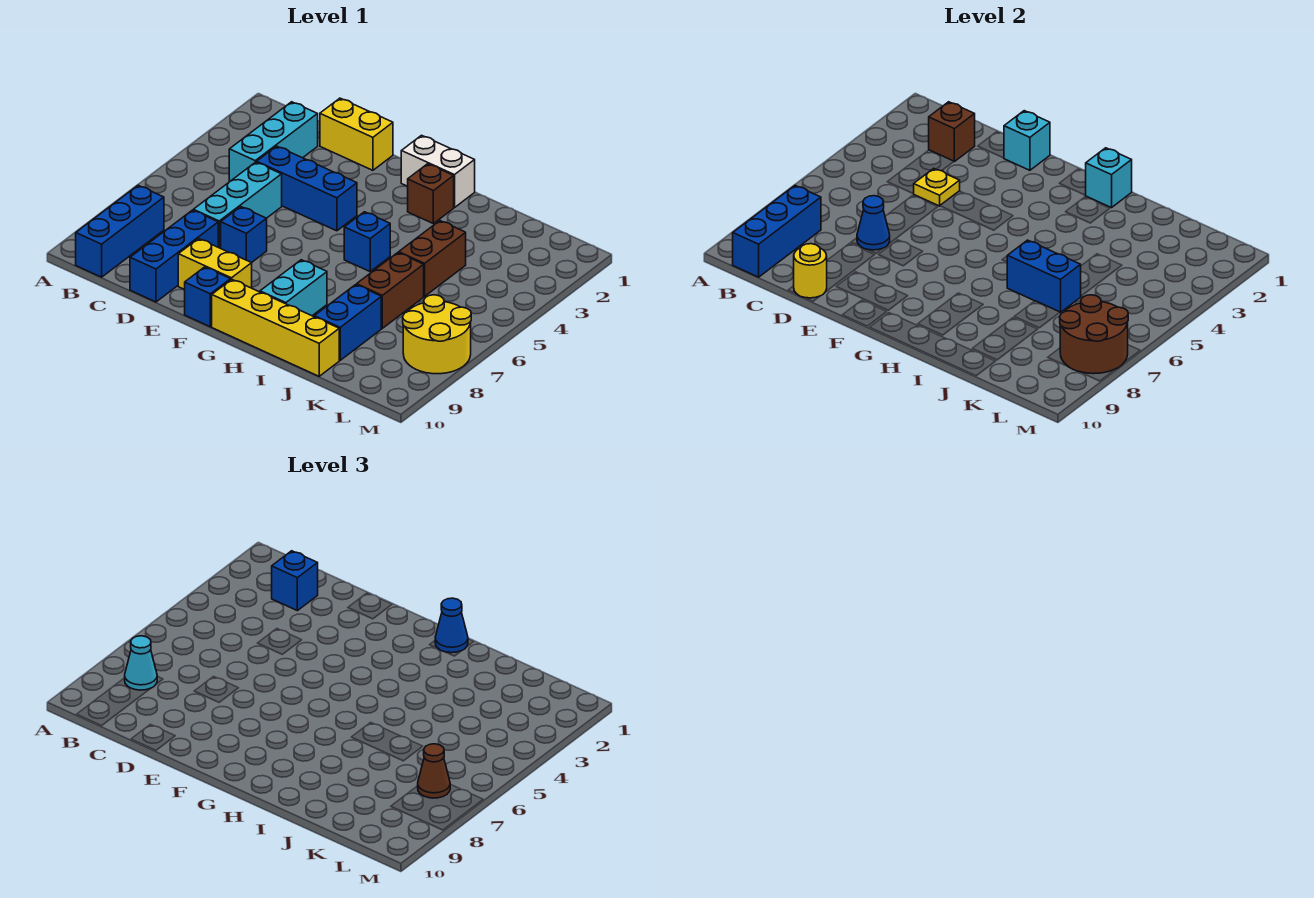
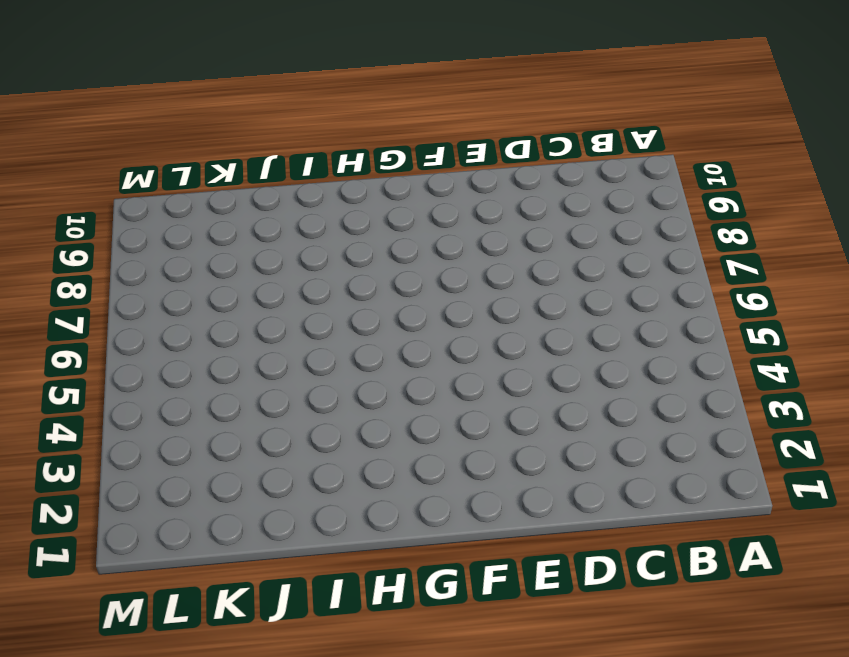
none -> blue 1x3 brick [76,186,164,277]
none -> cyan 1x3 brick [229,102,318,182]
none -> yellow 1x2 brick [320,98,393,170]
none -> blue 1x3 brick [257,146,357,231]

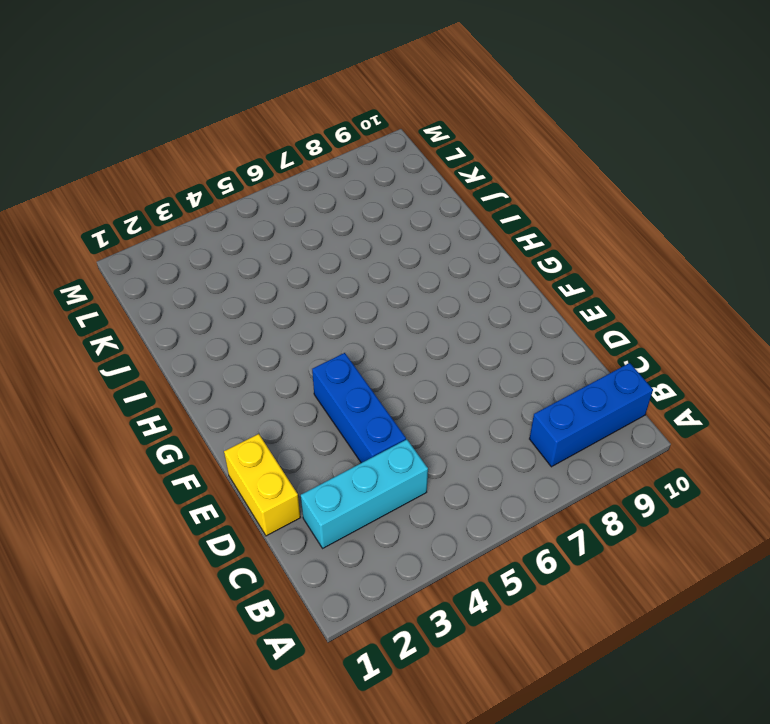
none -> cyan 1x3 brick [193,162,282,248]
none -> blue 1x3 brick [130,210,218,302]
none -> blue 1x1 brick [221,207,267,263]
none -> yellow 1x2 brick [178,239,252,290]

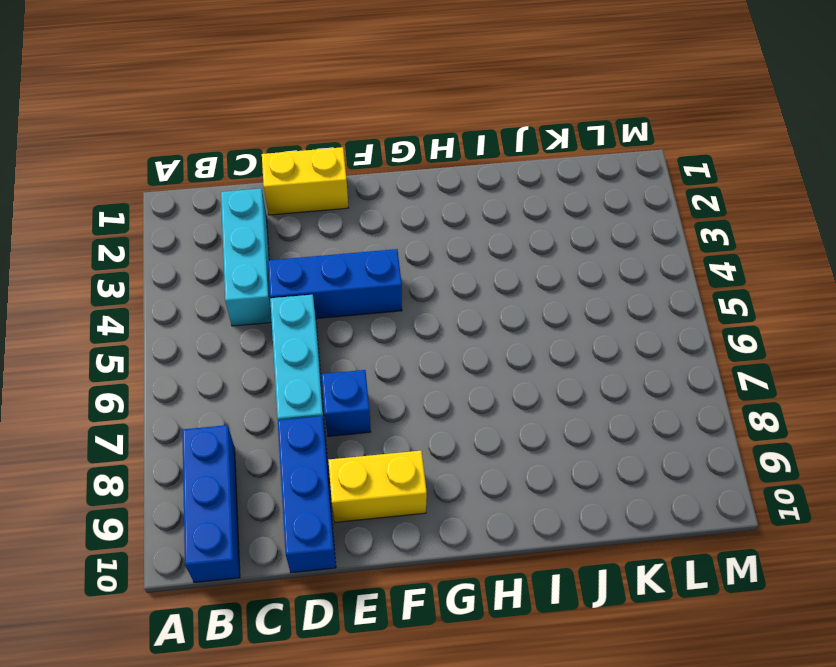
none -> blue 1x1 brick [185,267,231,327]
none -> white 1x2 brick [401,135,475,208]
none -> yellow 1x4 brick [212,280,339,376]
none -> brown 1x1 brick [408,164,454,223]

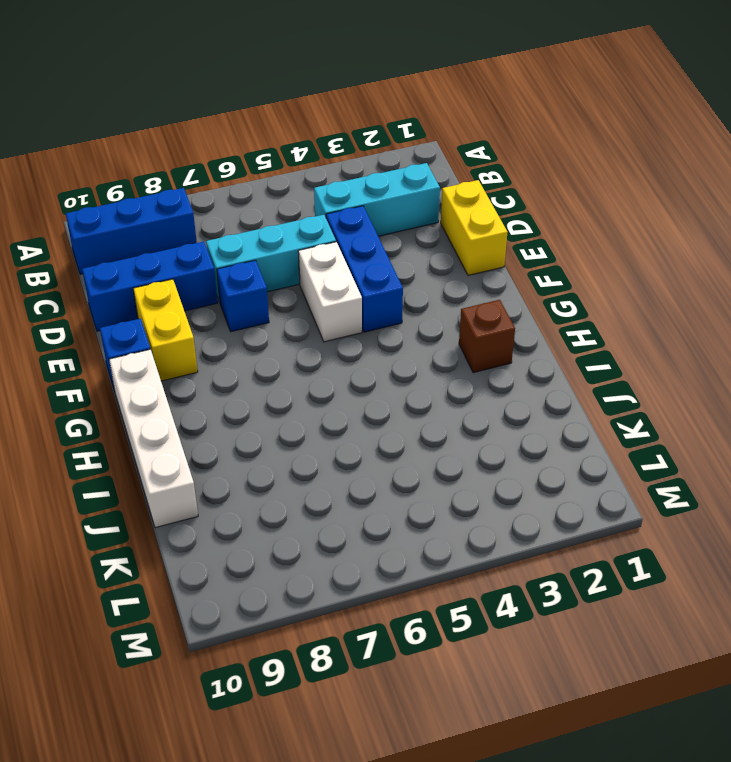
white 1x2 brick [298,242,362,342] -> white 1x2 brick moved to [401,135,475,208]
white 1x4 brick [109,349,198,528] -> yellow 1x4 brick [212,280,339,376]
none -> blue 1x1 brick [344,212,390,271]
none -> cyan 1x2 brick [260,260,327,316]
none -> brown 1x2 brick [399,221,466,296]
none -> brown 1x2 brick [357,253,424,328]

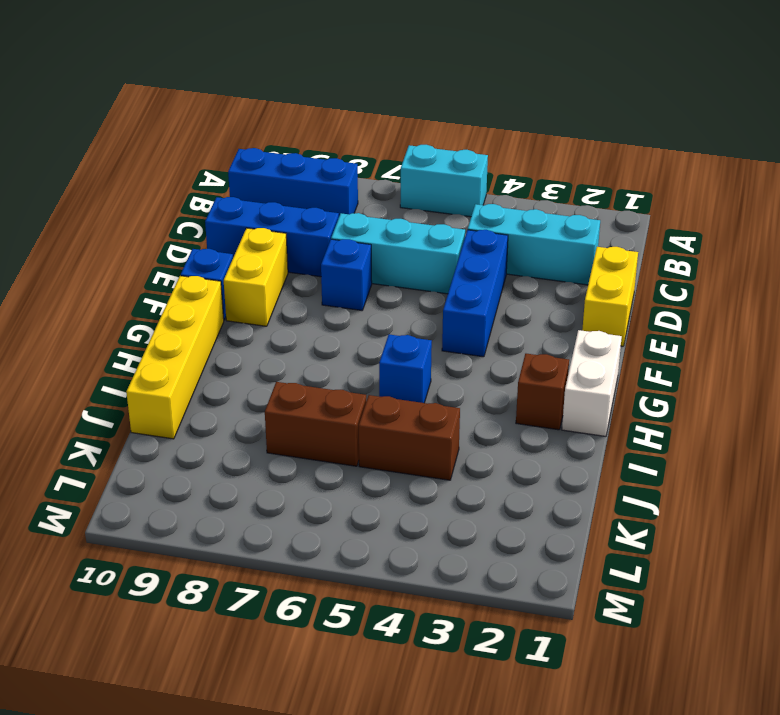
cyan 1x2 brick [400,145,488,217] -> cyan 1x2 brick moved to [260,260,327,316]
none -> blue 1x2 brick [314,285,381,360]
none -> yellow 2x2 round brick [403,295,471,374]
none -> blue 1x3 brick [733,186,821,277]
none -> brown 1x1 brick [929,102,975,162]

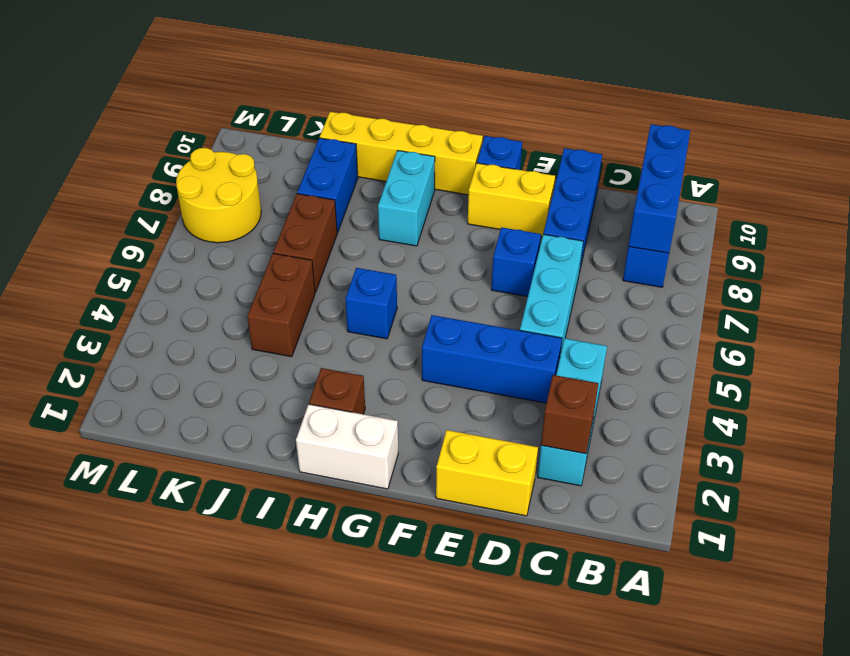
none -> yellow 1x1 plate [914,168,960,206]
none -> blue 1x1 cone [857,196,890,250]
none -> yellow 1x1 round brick [794,244,827,298]
none -> cyan 1x1 brick [1004,111,1050,170]

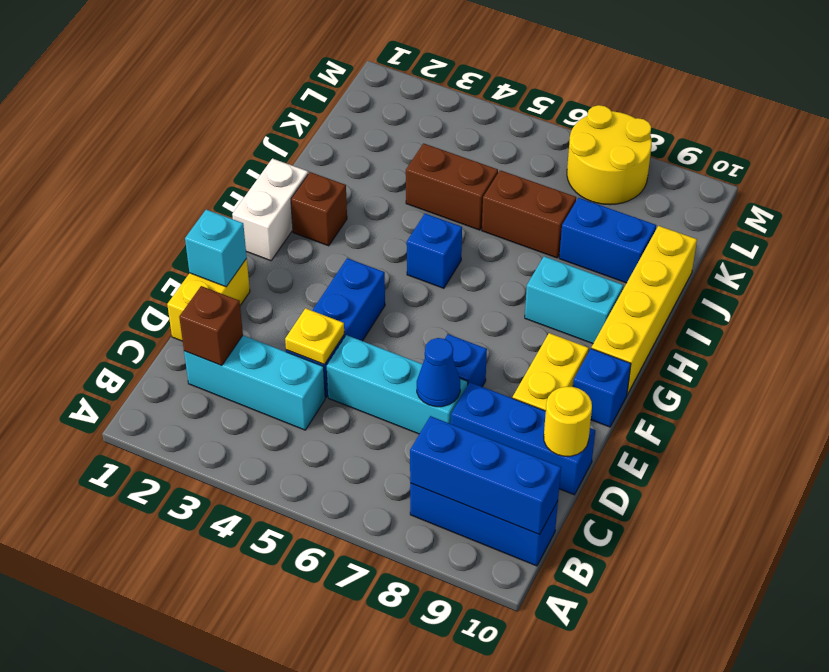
none -> cyan 1x1 brick [1086,148,1132,208]
none -> blue 1x2 brick [1007,240,1081,312]
none -> brown 2x2 round brick [1060,295,1128,374]
none -> cyan 1x1 cone [125,636,157,690]

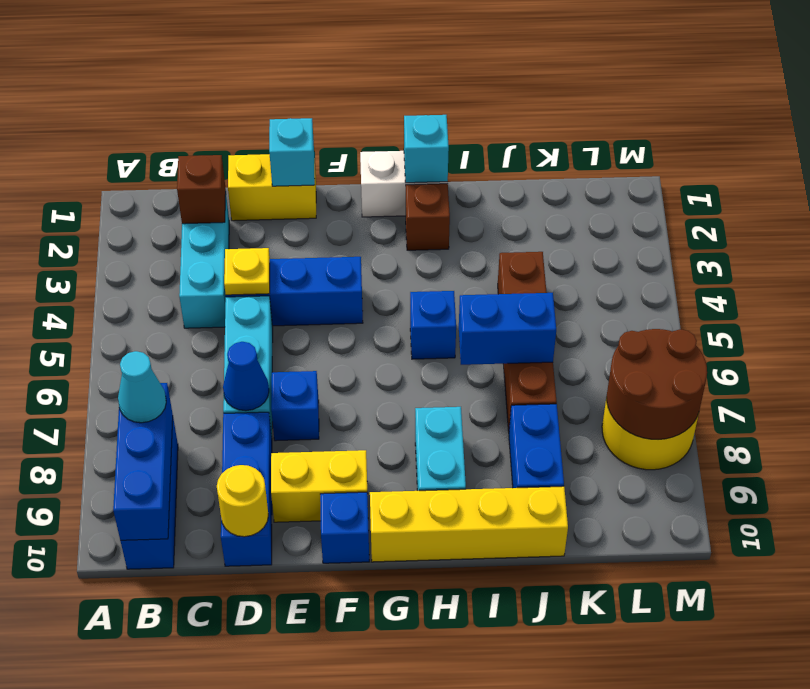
none -> blue 1x1 brick [272,551,318,611]
none -> blue 1x1 cone [435,598,468,653]
none -> brown 1x1 cone [418,744,450,798]

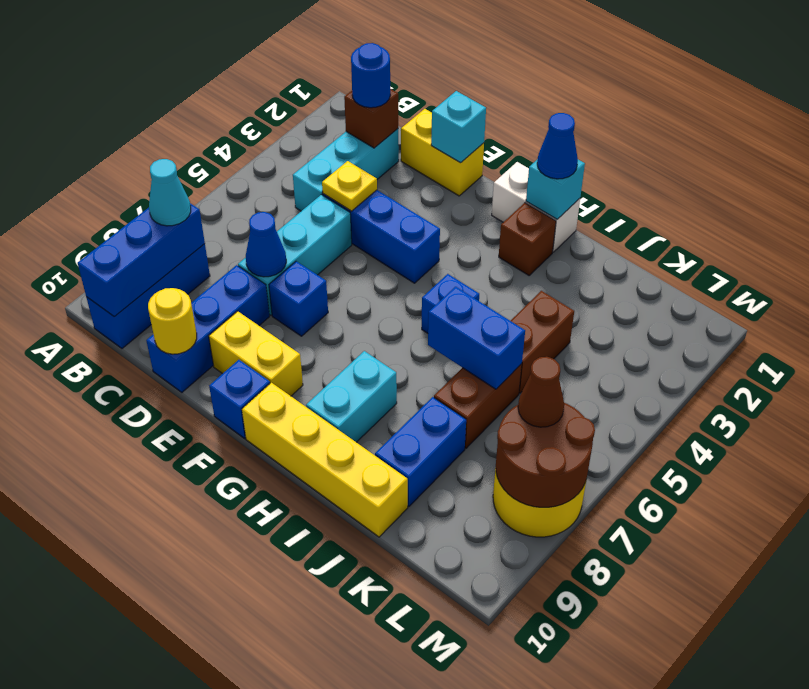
blue 1x1 round brick [351,43,390,108] -> blue 1x1 brick [272,551,318,611]

